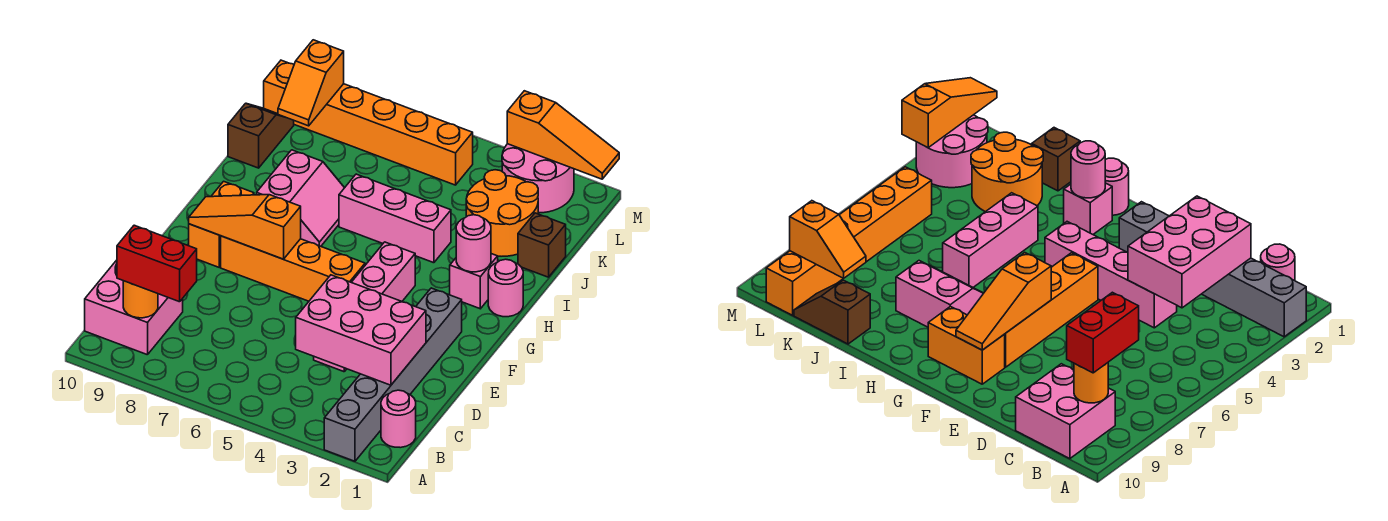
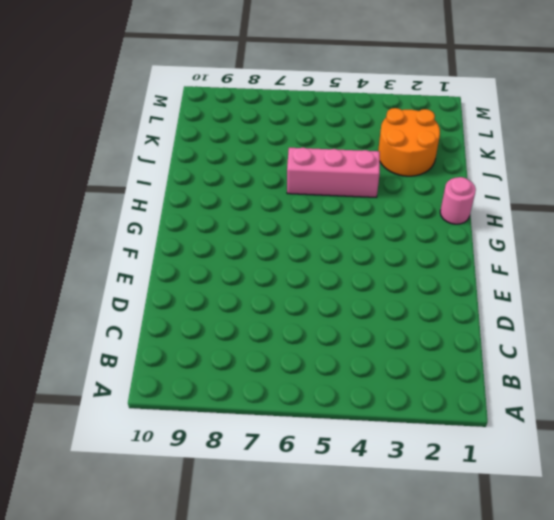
none -> grey 1x6 brick [324,288,462,461]
none -> pink 1x1 round brick [381,390,416,448]
none -> pink 2x2 brick [85,260,183,355]

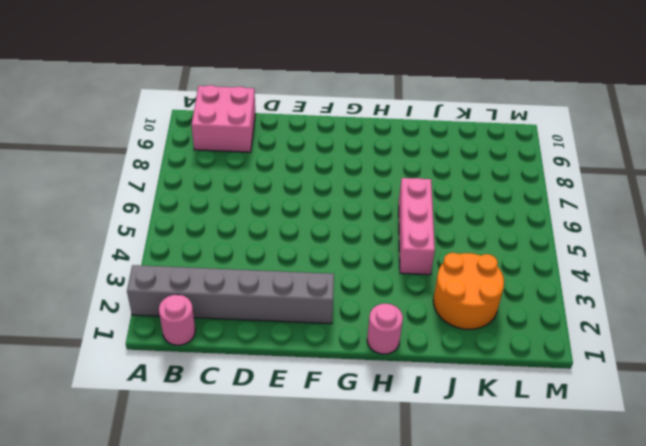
none -> pink 1x4 brick [314,242,415,372]
none -> orange 1x4 brick [221,236,365,301]
none -> orange 1x2 brick [189,181,254,267]

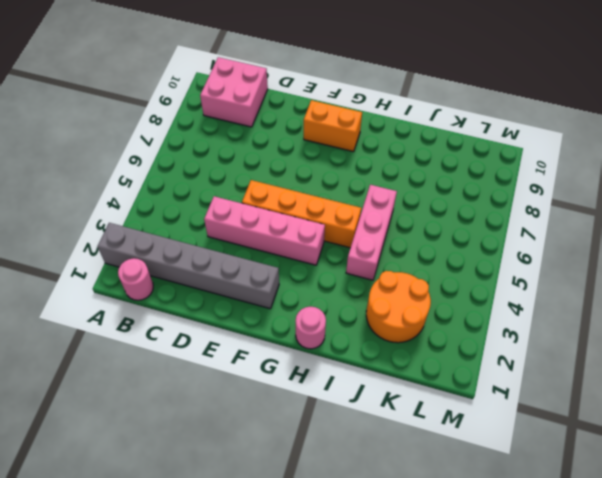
orange 1x4 brick [242,180,361,248] -> orange 1x4 brick turned to [221,236,365,301]
none -> pink 1x1 brick [450,254,498,309]
none -> pink 2x2 slope [257,150,344,246]
none -> brown 1x1 brick [518,213,566,277]

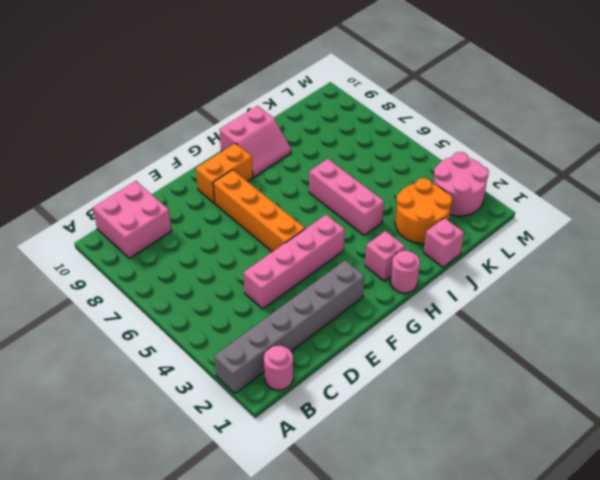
pink 2x2 slope [219,106,291,177] -> pink 2x2 slope moved to [257,150,344,246]
pink 1x1 brick [424,218,464,267] -> brown 1x1 brick [518,213,566,277]
none -> brown 1x2 slope [228,103,294,168]
none -> orange 1x6 brick [264,60,473,185]
none -> orange 1x1 round brick [123,281,158,318]

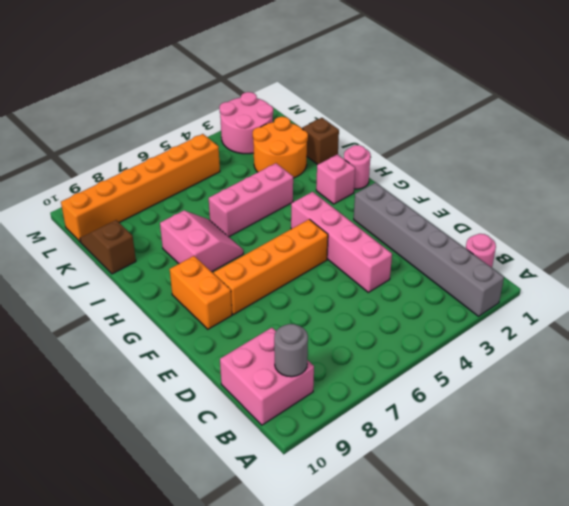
grey 1x1 round brick [274,324,308,377] -> orange 1x1 round brick [123,281,158,318]
none -> pink 2x3 brick [296,275,426,385]
none -> orange 1x3 slope [189,195,301,259]
none -> pink 1x1 round brick [456,215,491,272]

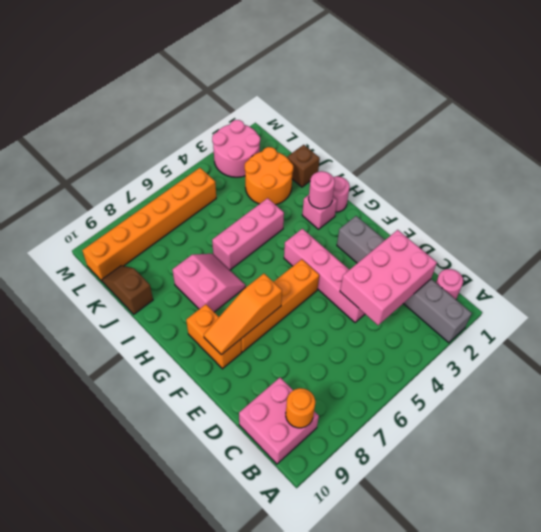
none -> orange 1x2 slope [278,40,344,126]
none -> orange 1x3 slope [507,91,619,179]
none -> red 1x2 brick [117,225,197,302]

